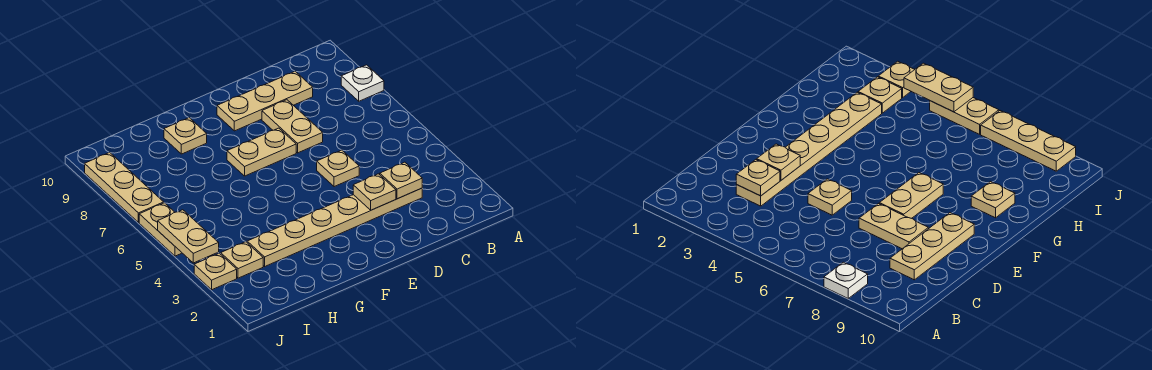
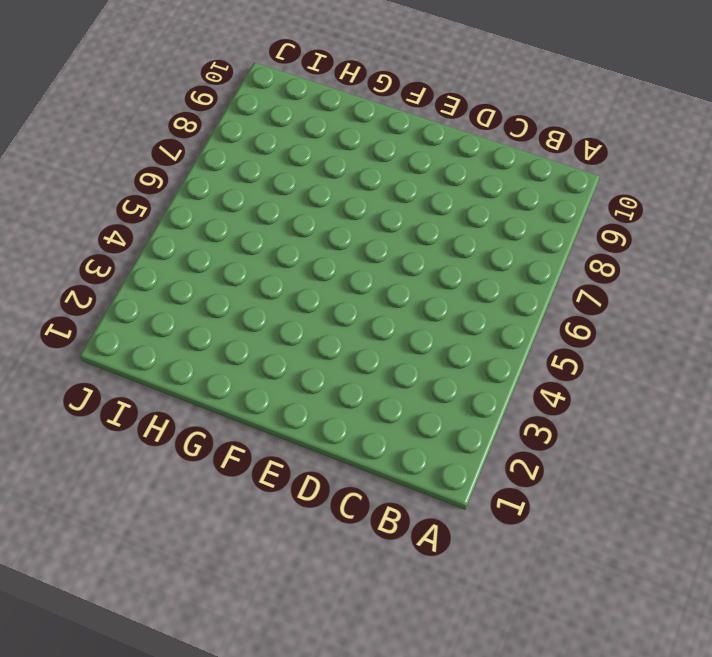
none -> white 1x1 plate [341,65,384,101]
none -> tan 1x6 plate [247,188,422,266]
none -> tan 1x3 plate [217,71,313,131]

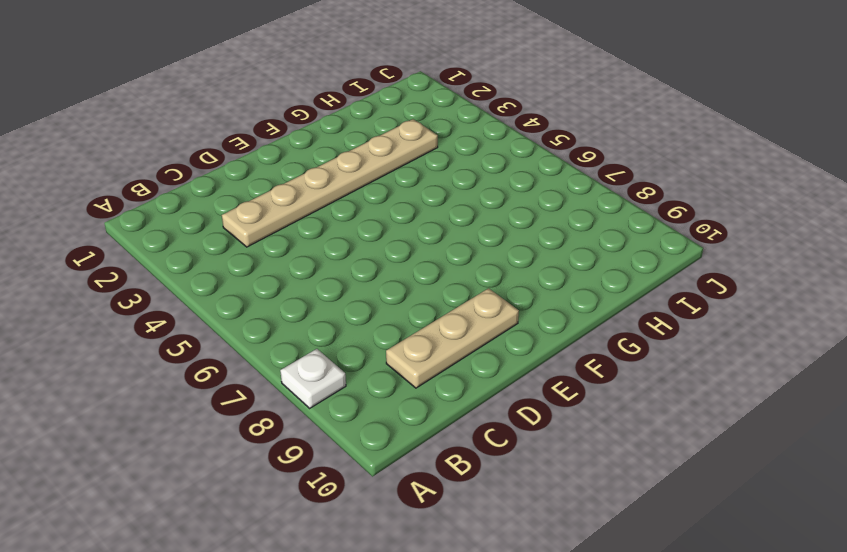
none -> tan 1x1 plate [317,150,359,187]
none -> tan 1x2 plate [262,100,323,153]
none -> tan 1x2 plate [227,128,296,176]

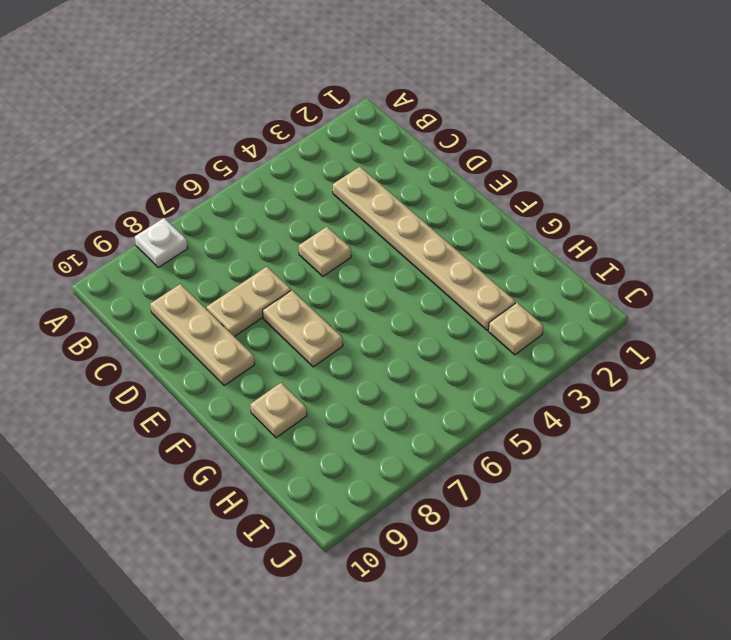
none -> tan 1x1 plate [194,253,237,290]
none -> tan 1x2 plate [139,203,182,256]
none -> tan 1x3 plate [85,152,164,223]

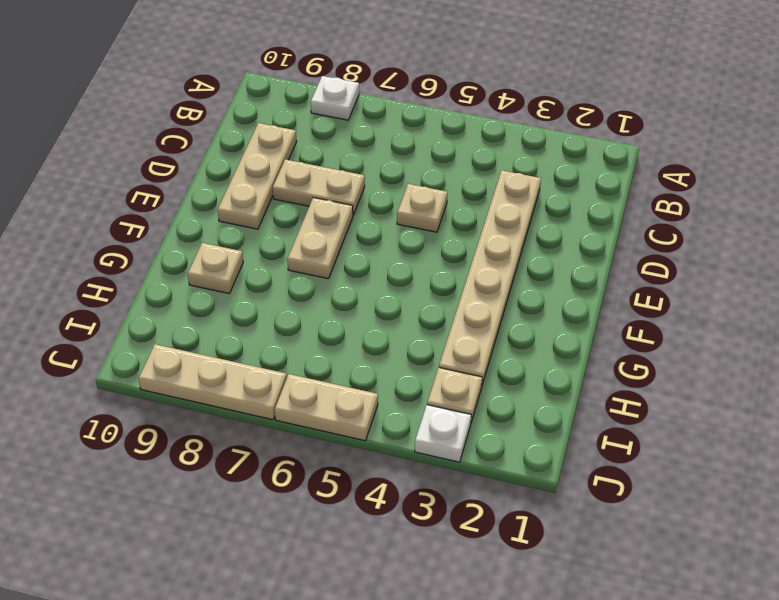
white 1x1 plate [415,405,471,462] -> tan 1x1 plate [194,253,237,290]
none -> tan 1x1 plate [380,162,422,199]
none -> tan 1x1 plate [353,174,396,210]
none -> tan 1x2 plate [158,210,219,263]

